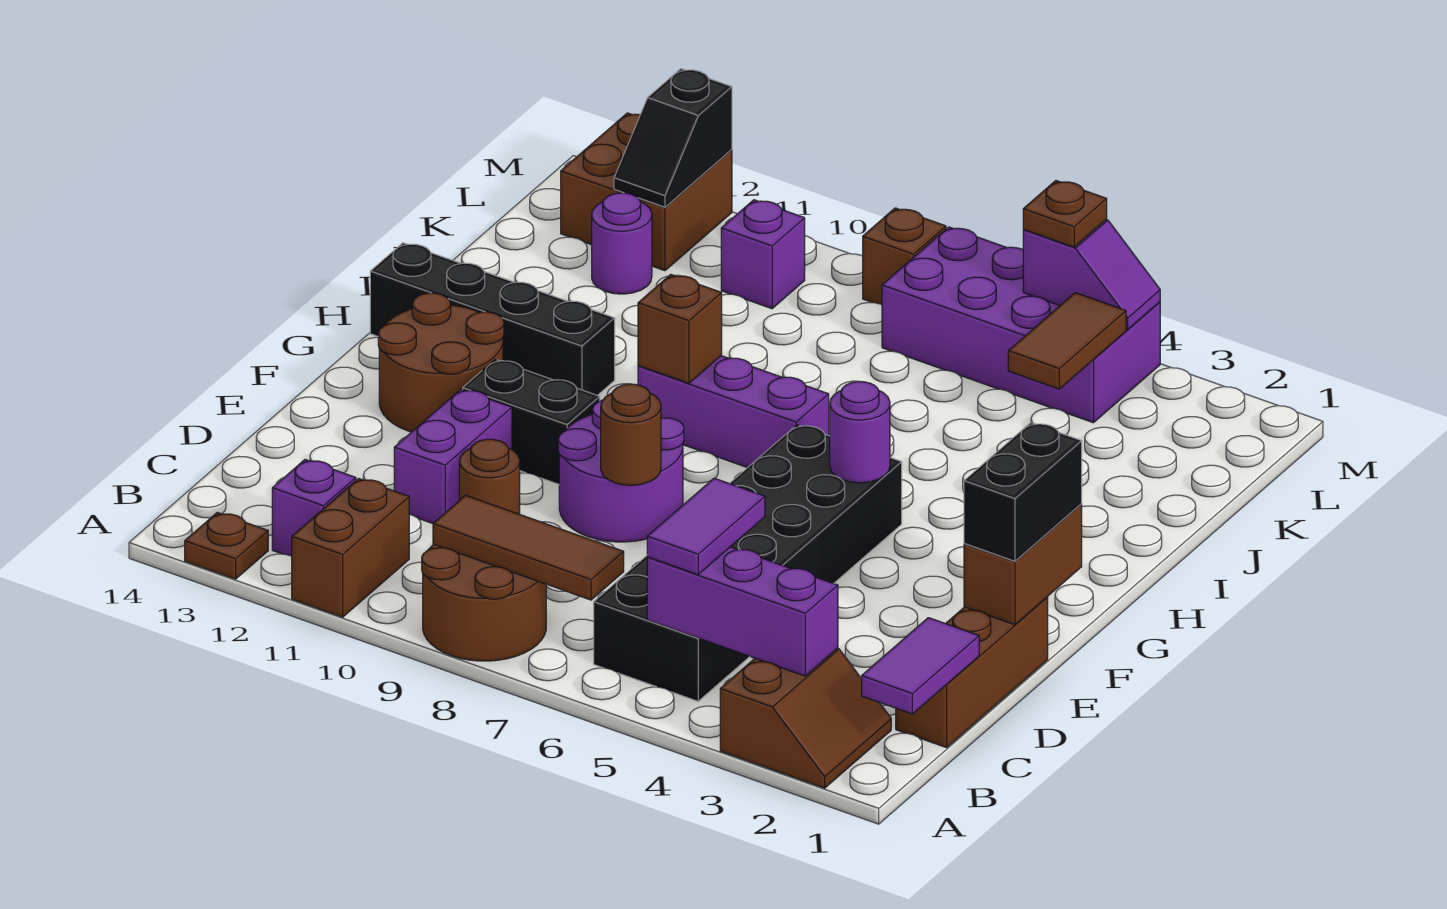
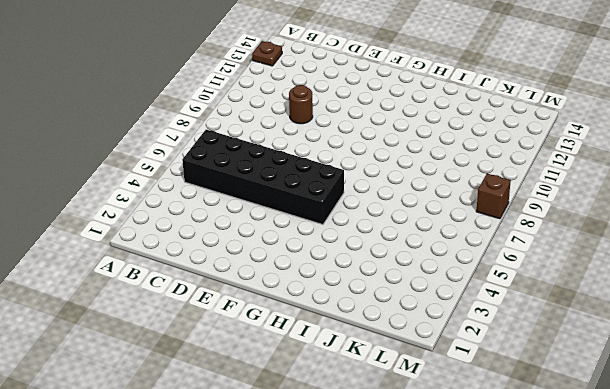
none -> brown 2x2 slope [720,648,891,788]
none -> brown 2x2 round brick [422,544,546,661]
none -> brown 1x2 brick [292,479,409,617]
none -> purple 1x1 brick [272,460,356,556]

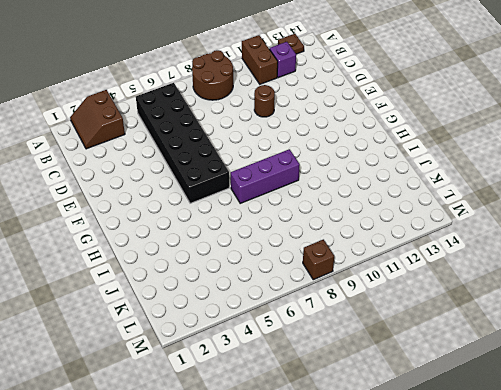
none -> brown 1x3 brick [896,597,1048,748]
none -> purple 1x2 brick [394,389,512,523]
none -> purple 2x2 round brick [558,400,684,542]
none -> black 1x2 brick [463,359,600,484]

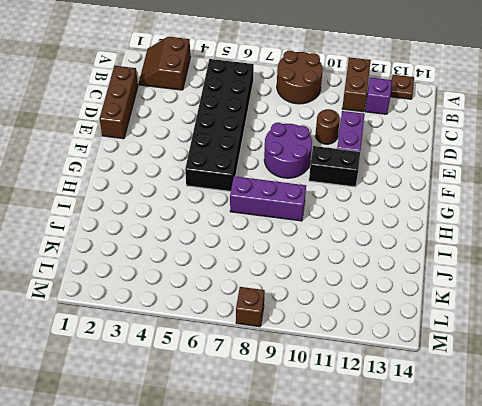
none -> brown 2x2 round brick [378,293,504,432]
none -> black 1x4 brick [370,243,615,395]
none -> purple 1x1 round brick [592,193,652,294]
none -> purple 2x4 brick [882,227,1160,423]

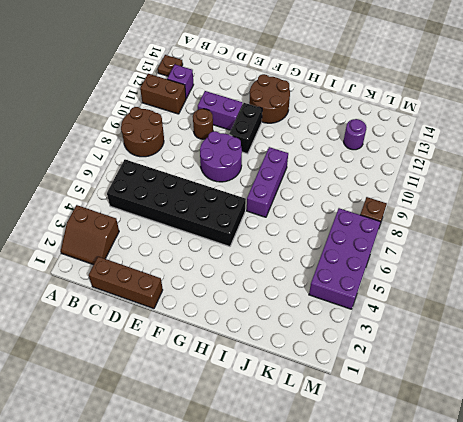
none -> black 1x4 brick [370,243,615,395]
none -> purple 1x1 brick [721,200,805,309]
none -> brown 2x2 brick [561,113,732,271]
none -> purple 1x2 tile [862,618,979,714]

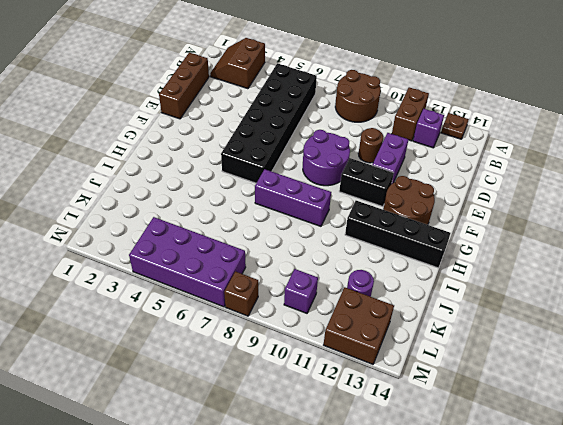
none -> purple 1x2 tile [862,618,979,714]
none -> purple 1x3 brick [647,547,838,676]
none -> brown 1x3 tile [433,495,624,600]
none -> brown 1x2 brick [964,504,1082,625]

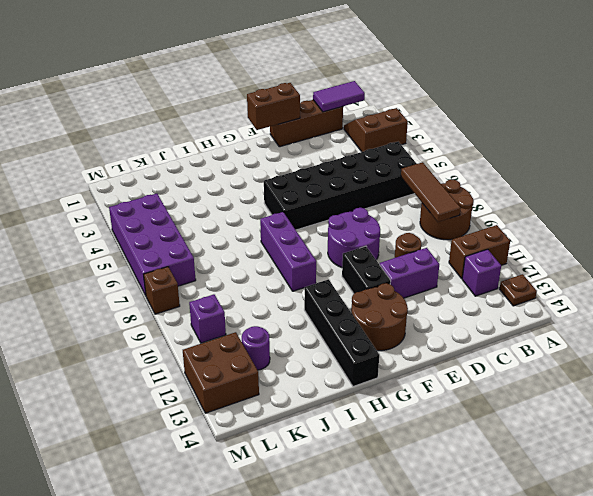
none -> purple 1x3 brick [647,547,838,676]
none -> brown 1x1 round brick [601,384,661,485]
none -> purple 1x1 round brick [830,382,890,483]
none -> brown 1x1 brick [638,274,722,383]

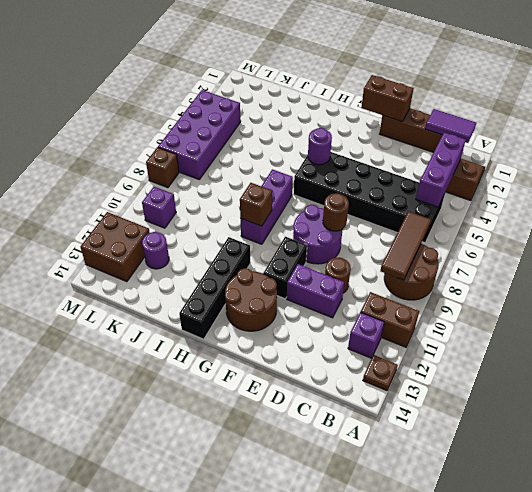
none -> brown 1x2 tile [1008,293,1126,389]
none -> black 1x2 slope [614,69,732,207]
none -> purple 1x2 slope [1023,219,1160,329]
none -> purple 1x2 tile [647,478,765,575]

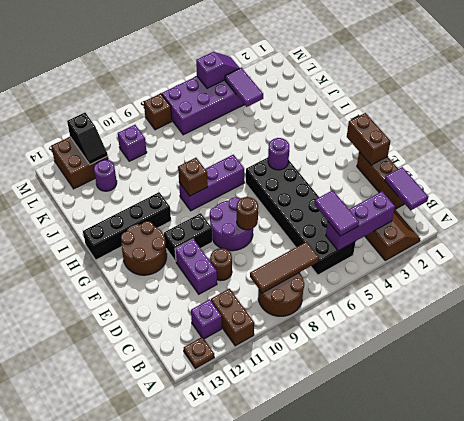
purple 1x2 tile [225,68,263,107] -> brown 1x2 tile [1008,293,1126,389]
none -> black 1x2 brick [964,423,1082,561]
none -> brown 1x1 plate [1023,181,1107,247]

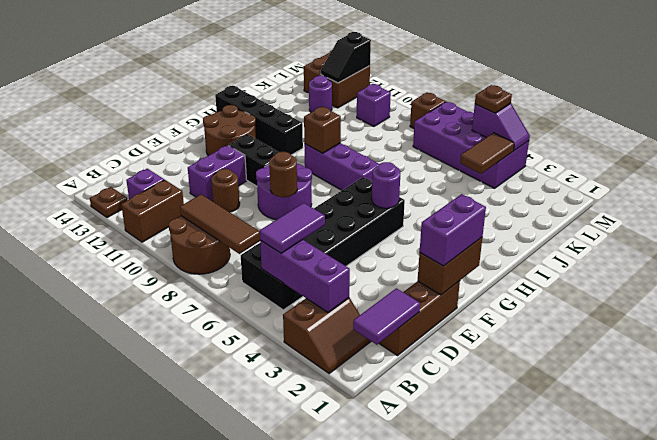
purple 1x2 brick [420,194,486,266] -> black 1x2 brick [964,423,1082,561]

